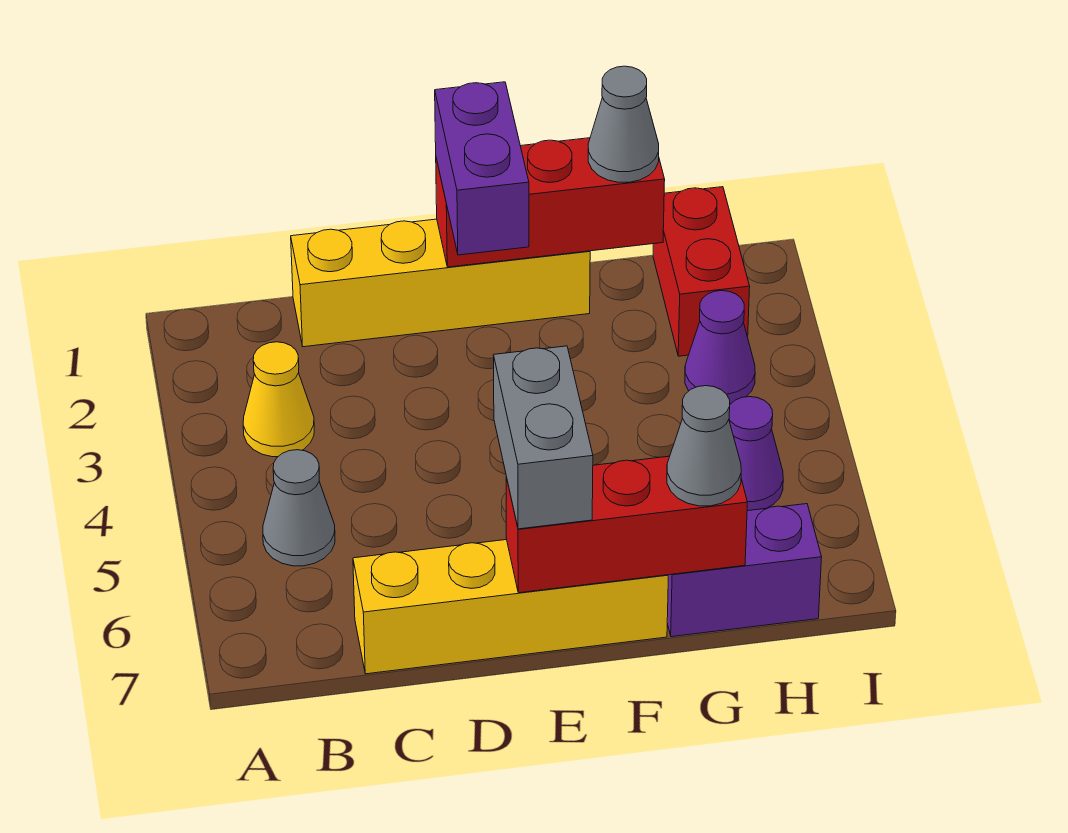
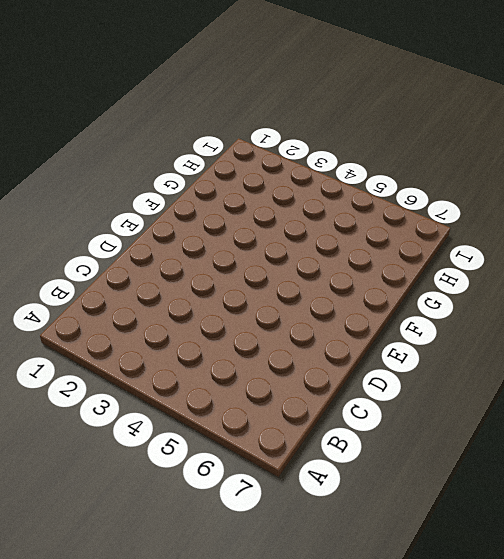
none -> yellow 1x1 cone [243,342,314,457]
none -> grey 1x1 cone [263,450,335,566]
none -> yellow 1x4 brick [291,219,590,347]

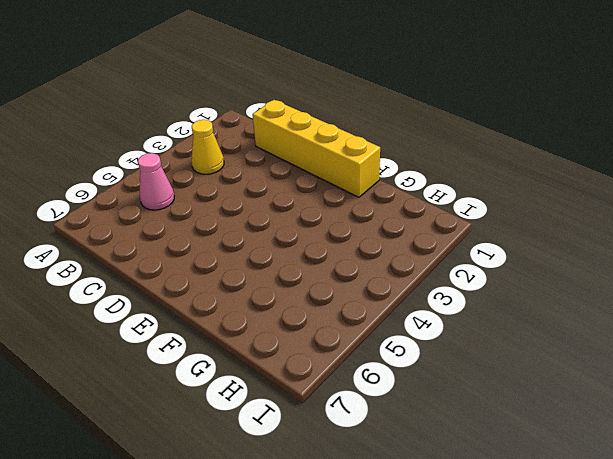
pink 1x1 cone [138,153,174,210] -> grey 1x1 cone [263,450,335,566]
none -> yellow 1x4 brick [353,540,668,674]
none -> purple 1x2 brick [667,504,822,637]
none -> red 1x2 brick [653,187,750,356]

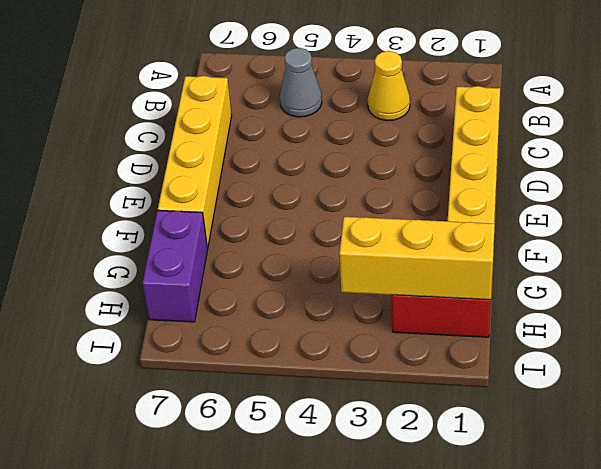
yellow 1x3 brick [339,217,495,300] -> none
none -> purple 1x1 cone [685,291,755,404]
none -> purple 1x1 cone [729,397,783,511]
none -> red 1x3 brick [436,138,665,267]

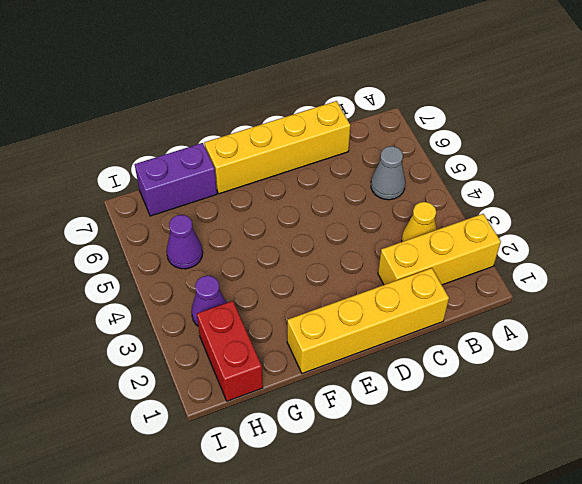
yellow 1x3 brick [378,214,501,285] -> none
none -> red 1x3 brick [436,138,665,267]
none -> red 1x3 brick [506,456,747,593]
none -> purple 1x2 brick [435,82,529,255]

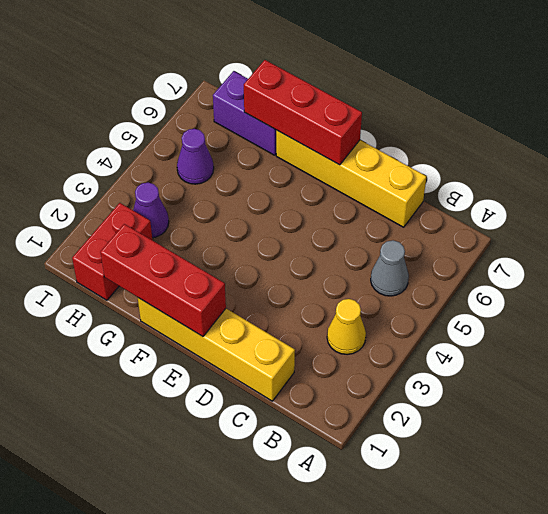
none -> purple 1x2 brick [435,82,529,255]
none -> grey 1x2 brick [493,346,593,529]
none -> grey 1x1 cone [588,66,659,182]

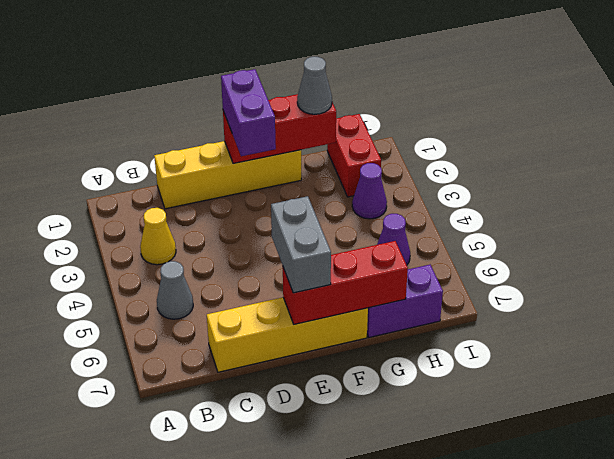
none -> grey 1x1 cone [667,386,741,506]

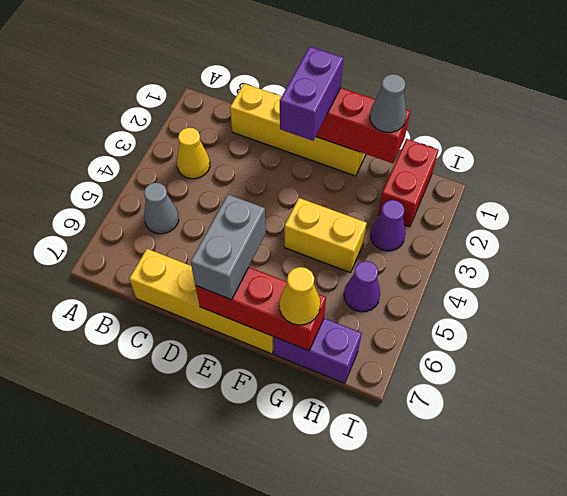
yellow 1x2 brick [284,198,367,273] -> none
yellow 1x1 cone [279,267,320,325] -> grey 1x1 cone [667,386,741,506]

